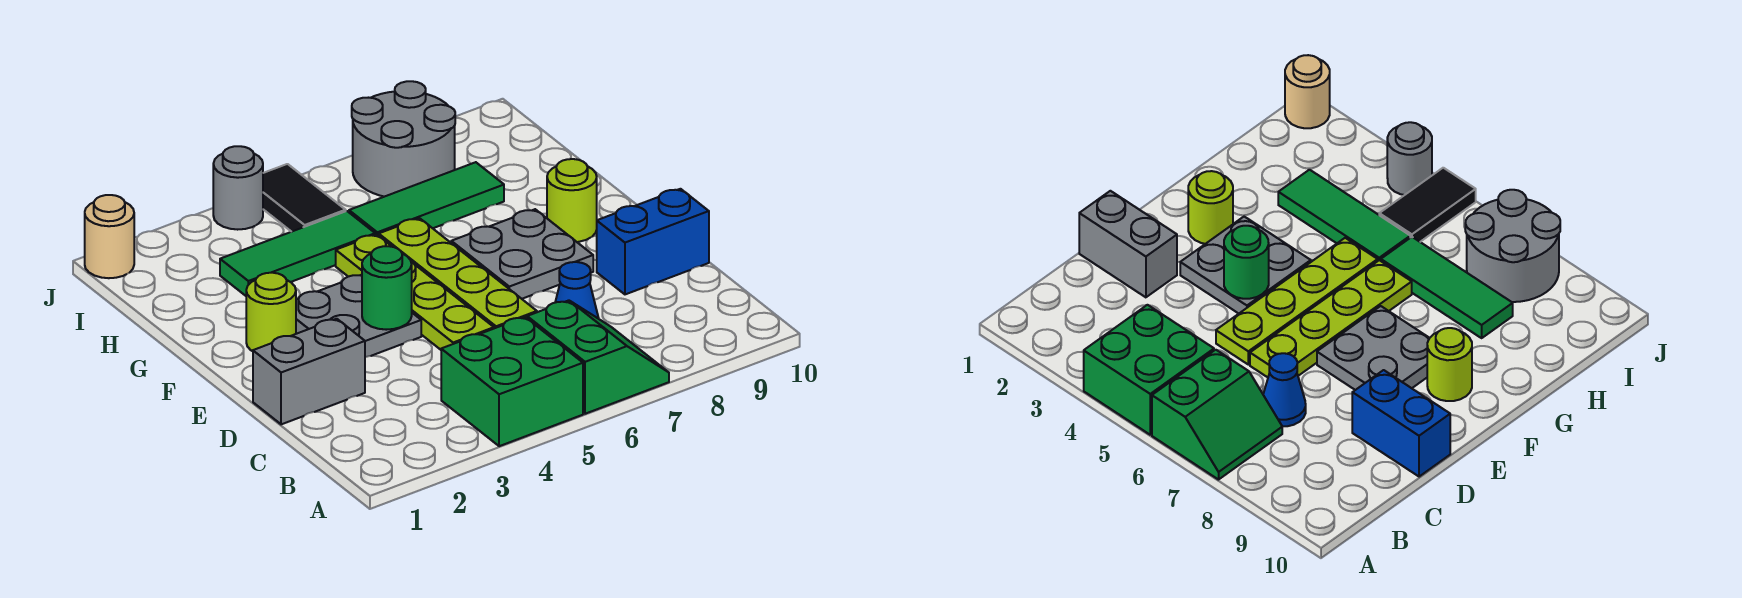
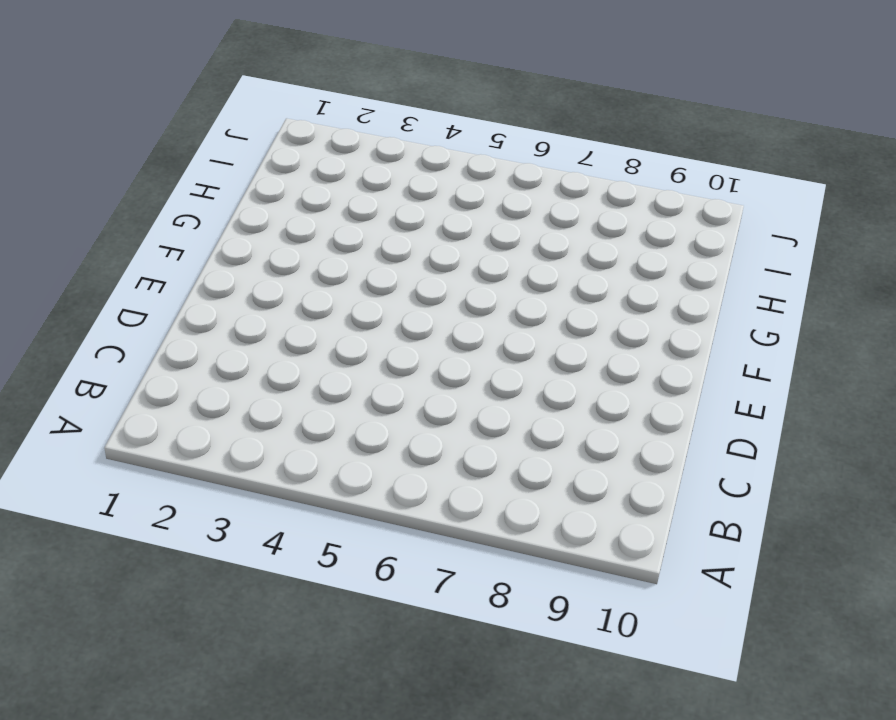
none -> green 2x2 brick [441,317,583,446]
none -> green 2x2 slope [527,300,669,414]
none -> blue 1x1 cone [555,262,599,319]

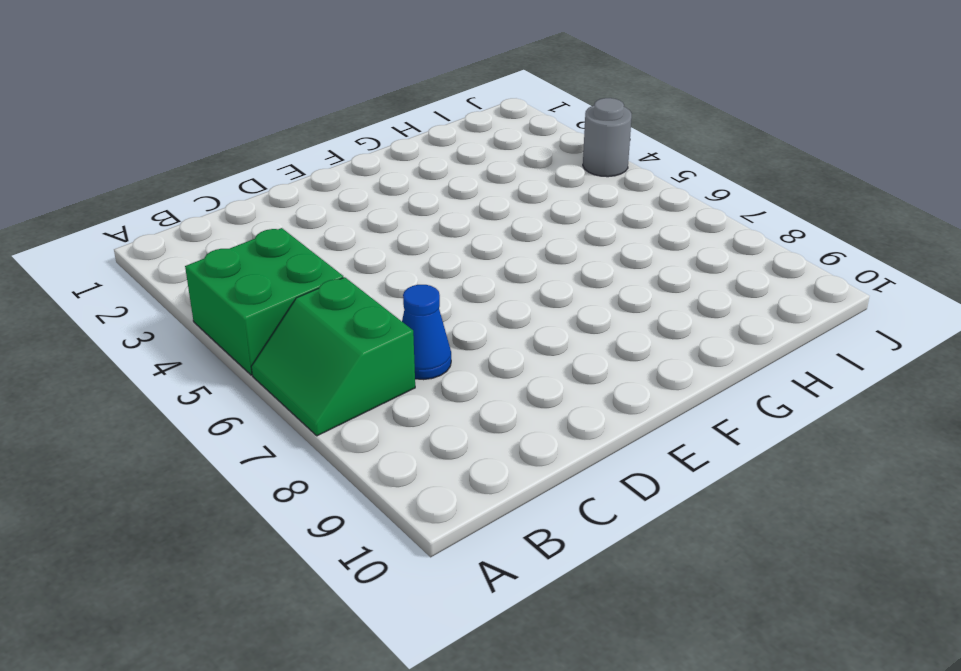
green 2x2 slope [251,277,415,436] -> green 2x2 slope turned to [527,300,669,414]
none -> grey 1x2 brick [253,319,365,424]
none -> lime 1x4 plate [336,234,494,350]
none -> lime 1x4 plate [379,218,537,328]

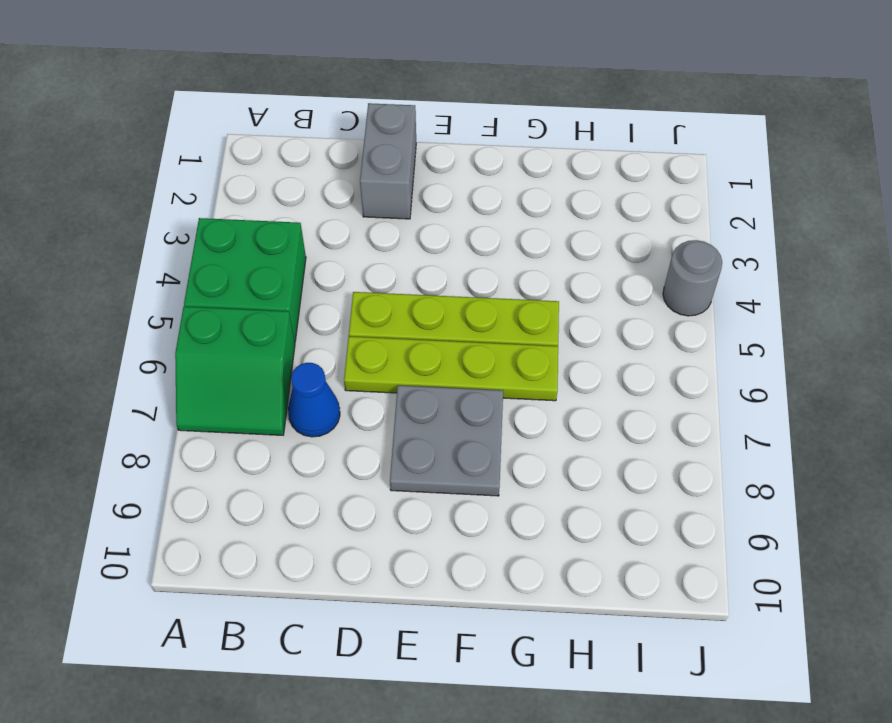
none -> blue 1x2 brick [597,189,709,294]
none -> grey 2x2 plate [296,275,421,357]
none -> lime 1x1 round brick [246,273,296,351]

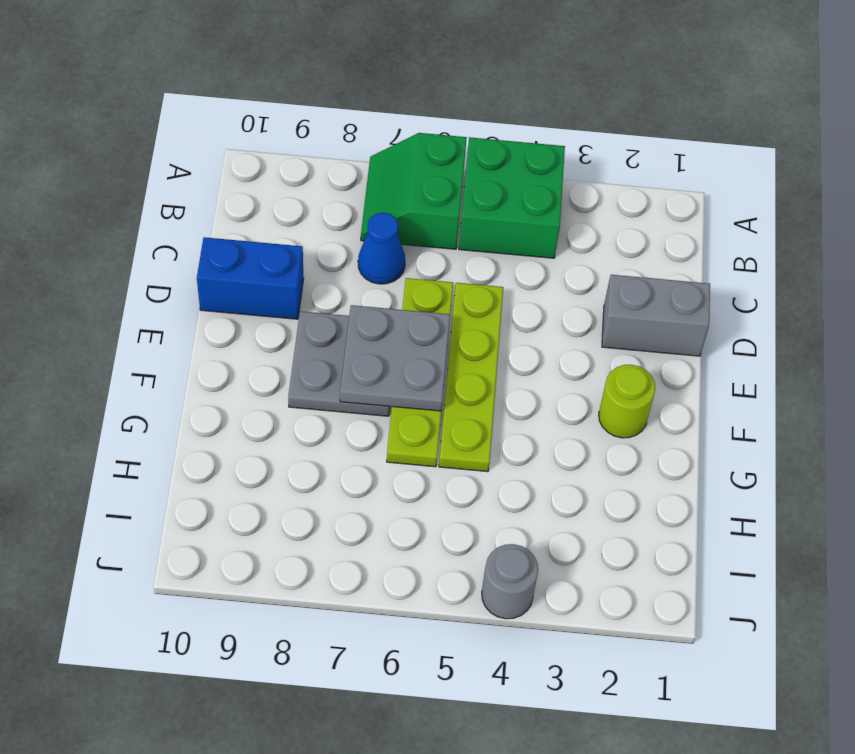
grey 2x2 plate [340,305,450,411] -> grey 2x2 plate moved to [296,275,421,357]
none -> lime 1x1 round brick [547,159,597,242]
none -> green 1x3 tile [220,211,375,296]
none -> green 1x3 tile [349,162,504,236]

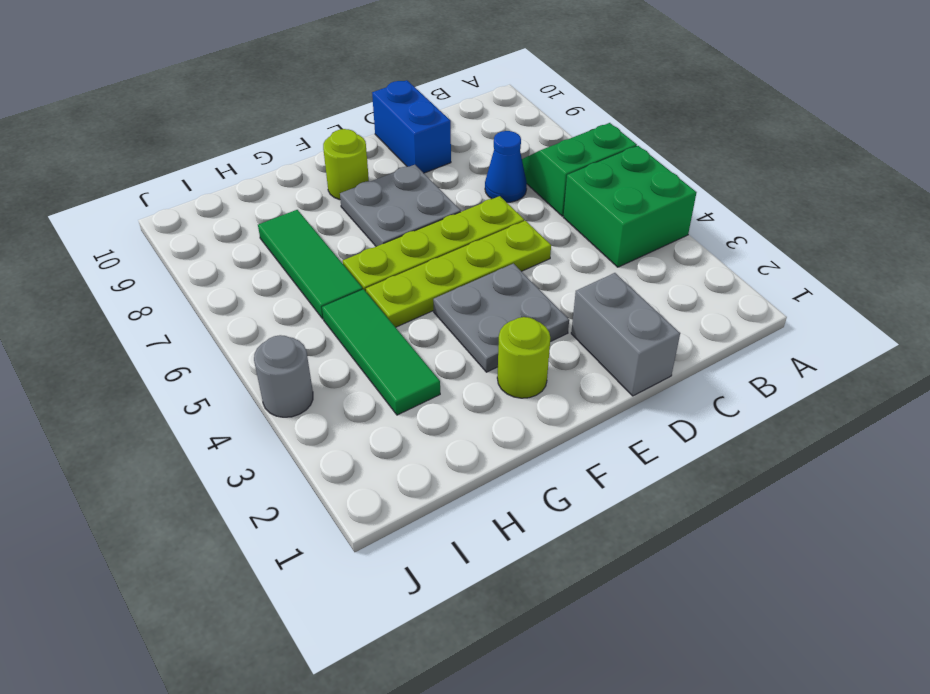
none -> black 1x2 tile [263,164,346,232]
none -> grey 2x2 round brick [352,81,455,197]
none -> tan 1x1 round brick [85,195,134,278]

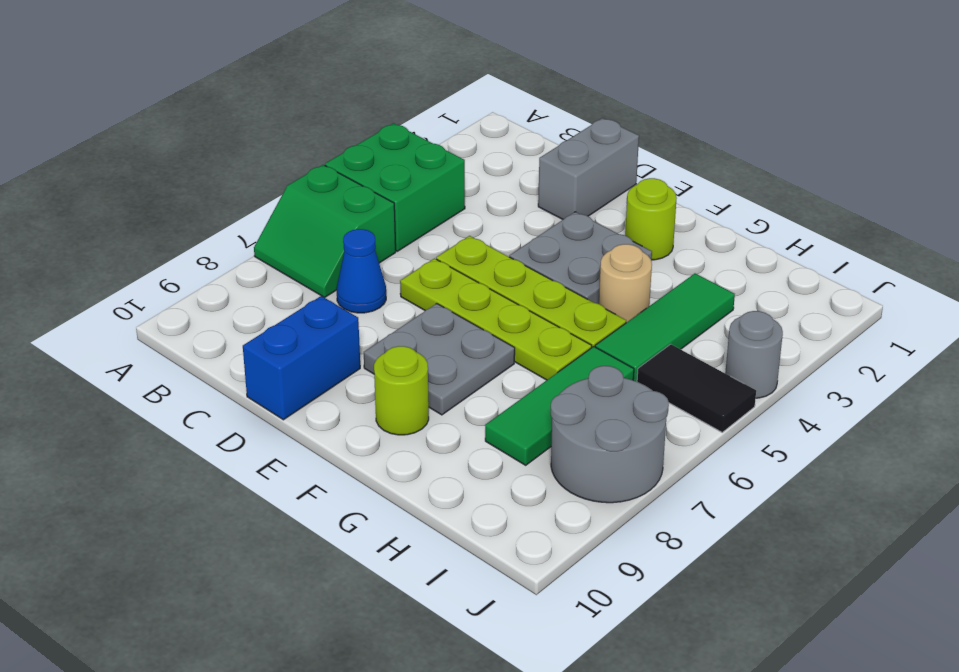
tan 1x1 round brick [599,244,652,323] -> tan 1x1 round brick moved to [85,195,134,278]
none -> green 1x1 round brick [362,246,412,330]

